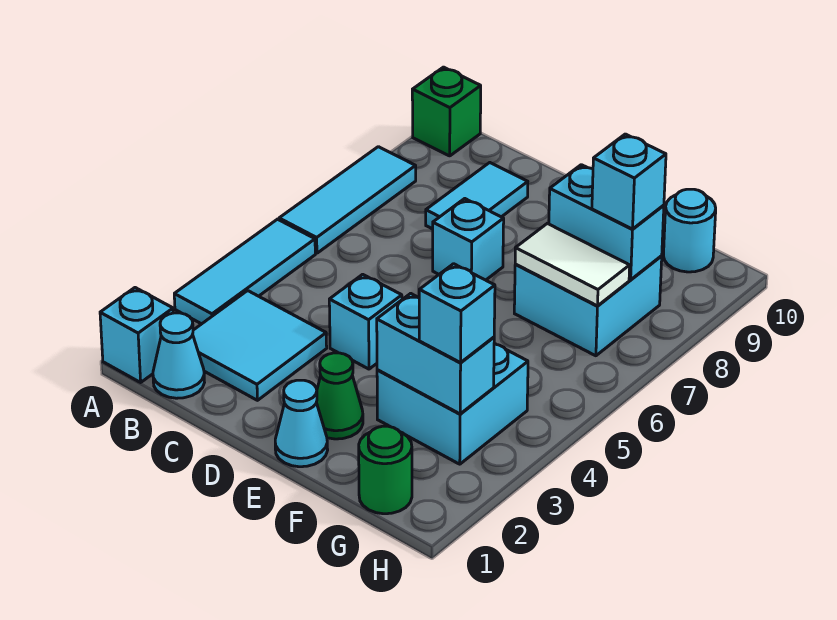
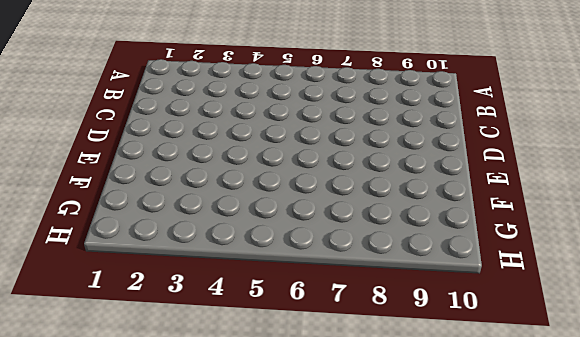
none -> cyan 1x1 brick [100,288,173,382]
none -> cyan 1x3 tile [174,219,315,324]
none -> cyan 1x3 tile [279,147,416,253]

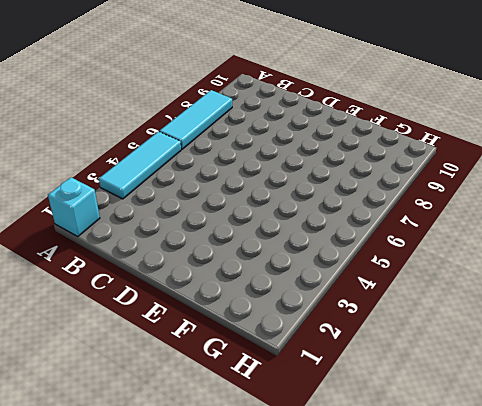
none -> green 1x1 brick [412,67,481,156]
none -> cyan 1x1 cone [153,313,204,398]
none -> cyan 2x2 tile [193,291,327,400]

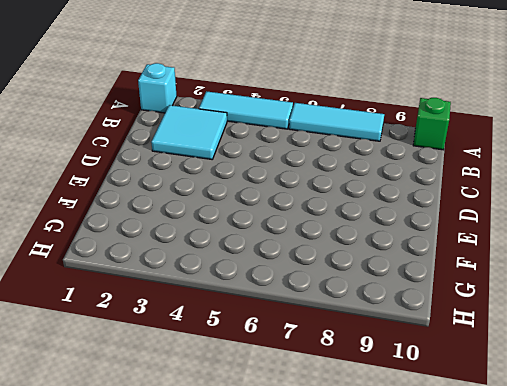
none -> cyan 1x1 cone [153,313,204,398]
none -> cyan 1x2 tile [426,163,528,229]
none -> cyan 1x1 brick [329,274,402,369]

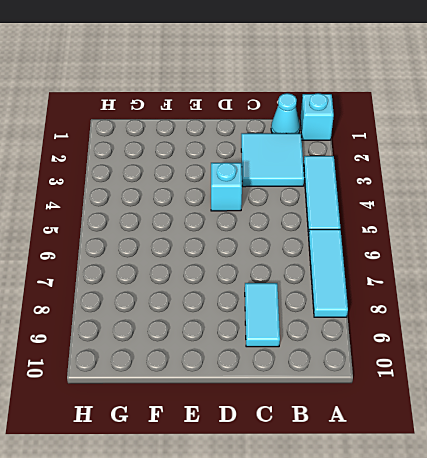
none -> green 1x1 brick [412,67,481,156]
none -> cyan 1x1 brick [433,199,504,280]
none -> cyan 1x1 cone [275,380,328,467]

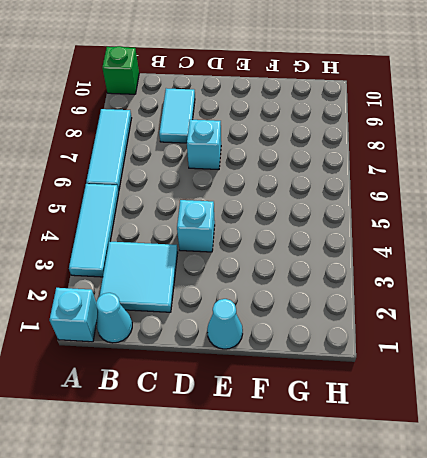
none -> green 1x1 cone [316,353,363,439]
none -> cyan 2x2 brick [377,343,528,464]
none -> cyan 2x2 brick [514,256,662,356]

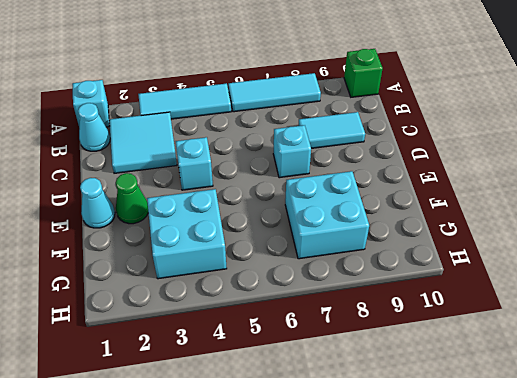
none -> green 1x1 round brick [359,426,412,514]
none -> cyan 1x1 round brick [663,189,716,272]
none -> cyan 1x2 brick [377,293,494,414]

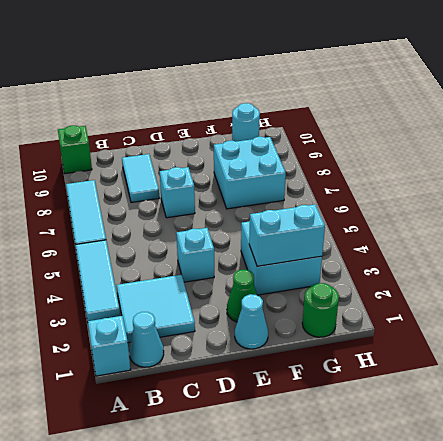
none -> white 1x2 tile [515,223,630,306]
none -> cyan 1x2 brick [549,165,664,280]
none -> cyan 1x1 brick [419,264,495,363]

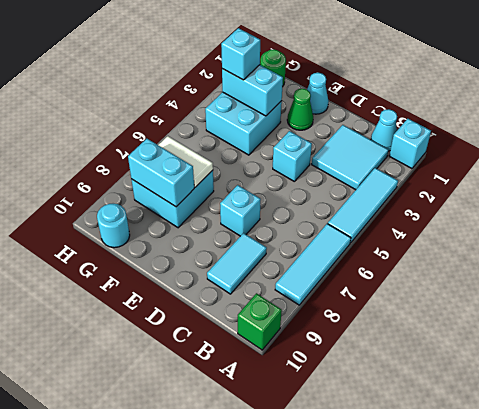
none -> cyan 1x1 brick [592,134,666,229]

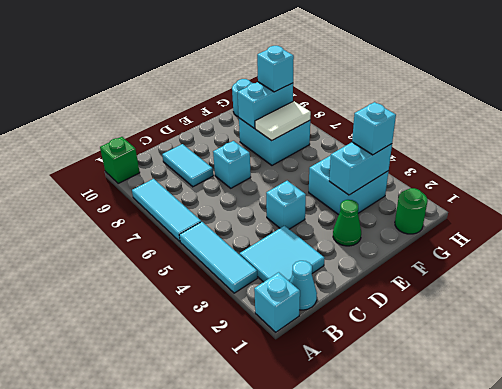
none -> cyan 1x1 cone [275,380,328,467]

